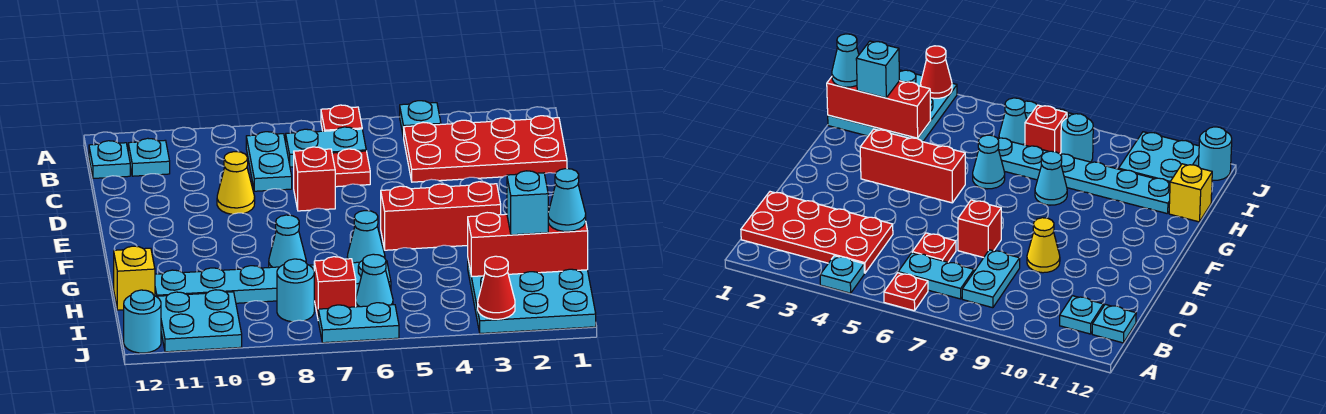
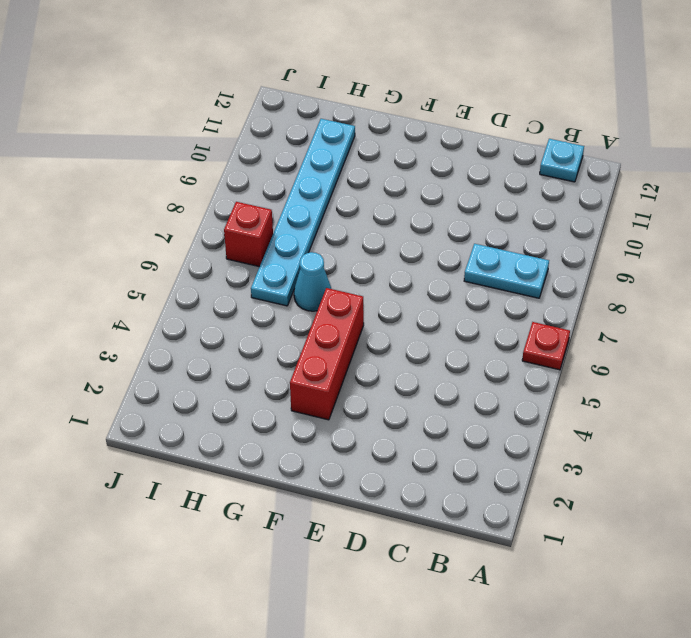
none -> cyan 1x1 plate [400,101,441,138]
none -> red 2x4 plate [404,116,567,182]
none -> cyan 1x2 plate [286,127,366,167]

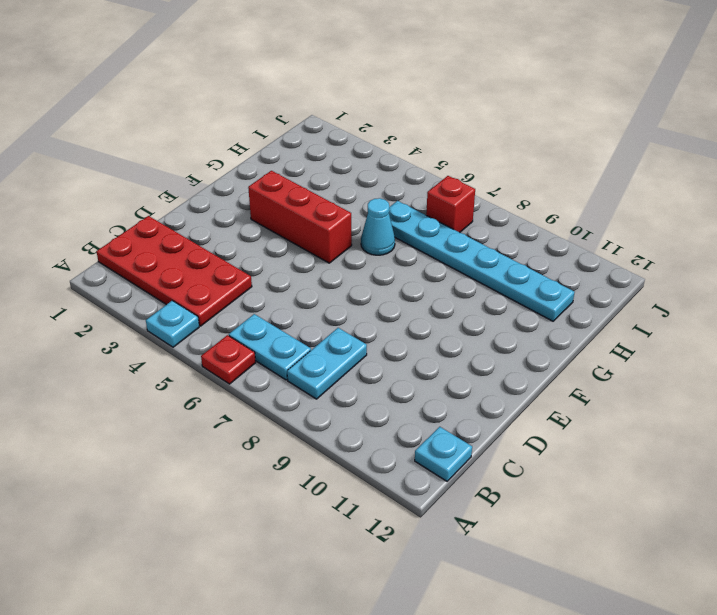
none -> cyan 1x1 plate [128,138,170,176]
none -> red 1x1 plate [332,149,370,187]
none -> red 1x1 brick [294,147,335,211]

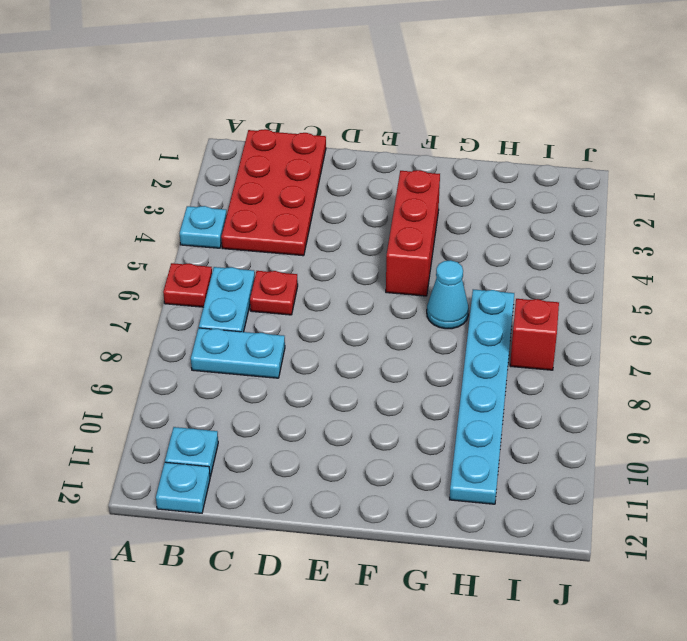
none -> red 1x1 brick [294,147,335,211]
none -> yellow 1x1 cone [217,152,255,214]
none -> cyan 1x1 cone [269,215,306,268]

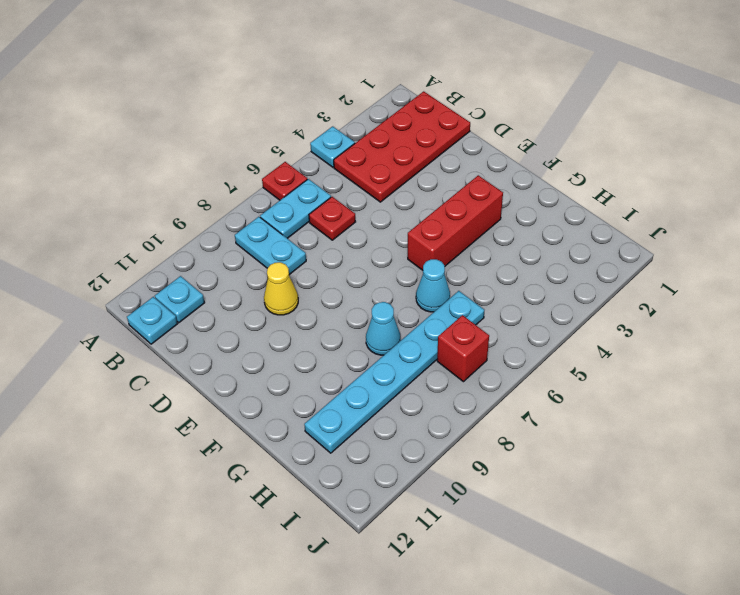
none -> red 1x1 brick [294,147,335,211]
none -> cyan 3x3 plate [468,261,596,334]
none -> yellow 1x1 brick [114,246,155,310]

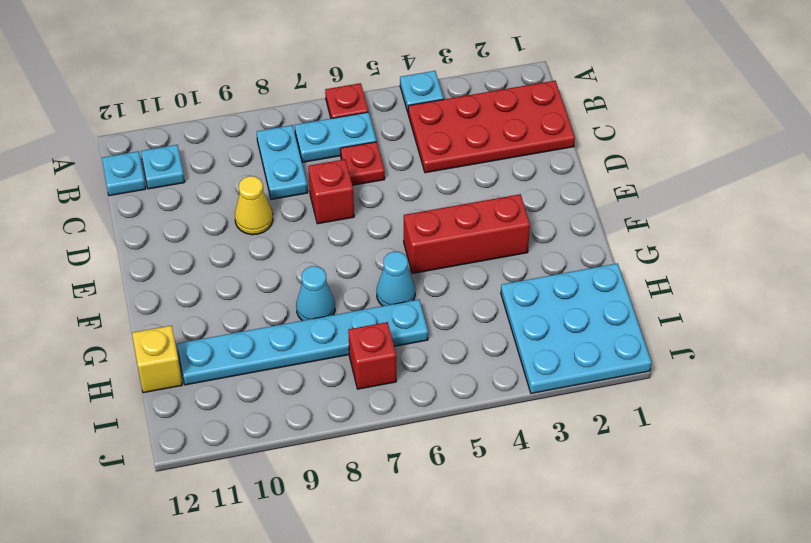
none -> cyan 1x1 cone [356,254,393,307]
none -> cyan 1x1 round brick [277,259,314,322]
none -> cyan 2x2 plate [157,290,242,352]

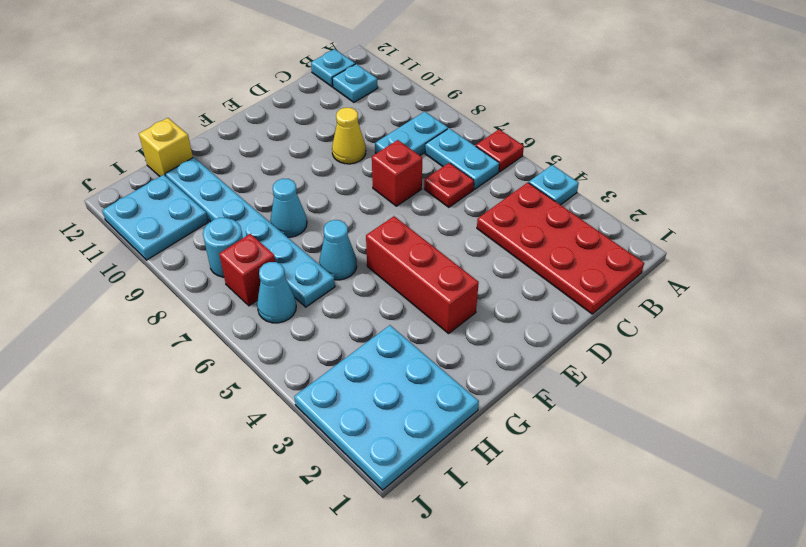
none -> cyan 1x2 plate [318,303,399,343]
none -> cyan 1x1 round brick [124,290,161,353]
none -> red 1x3 brick [468,213,588,277]

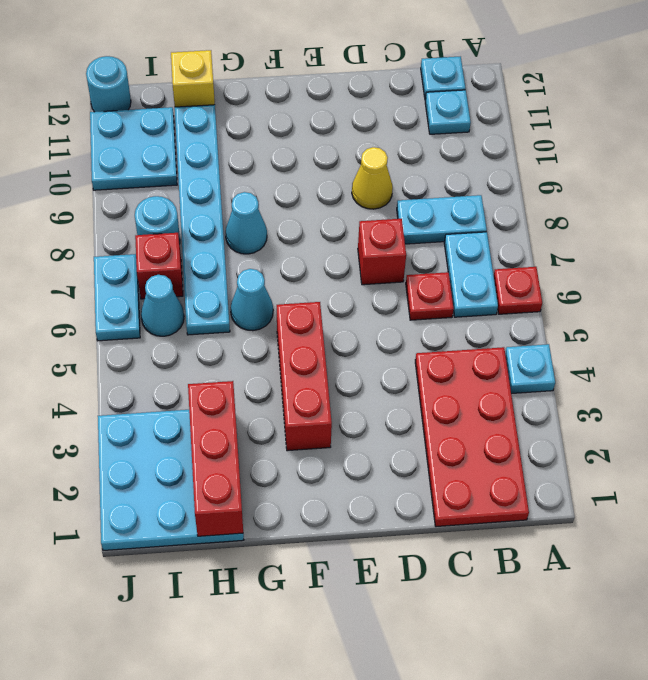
none -> red 1x1 cone [478,256,515,319]
none -> cyan 1x1 cone [548,169,586,231]
none -> cyan 1x1 brick [507,171,548,235]

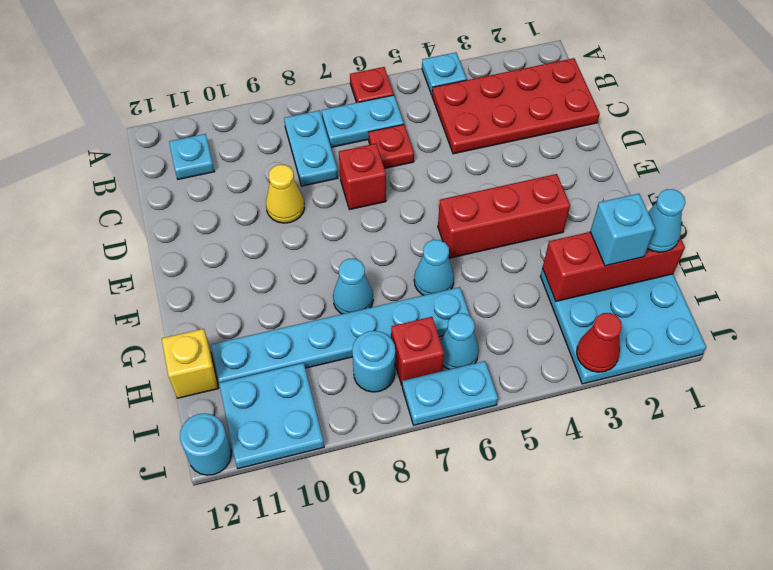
none -> cyan 1x1 plate [89,141,130,178]

